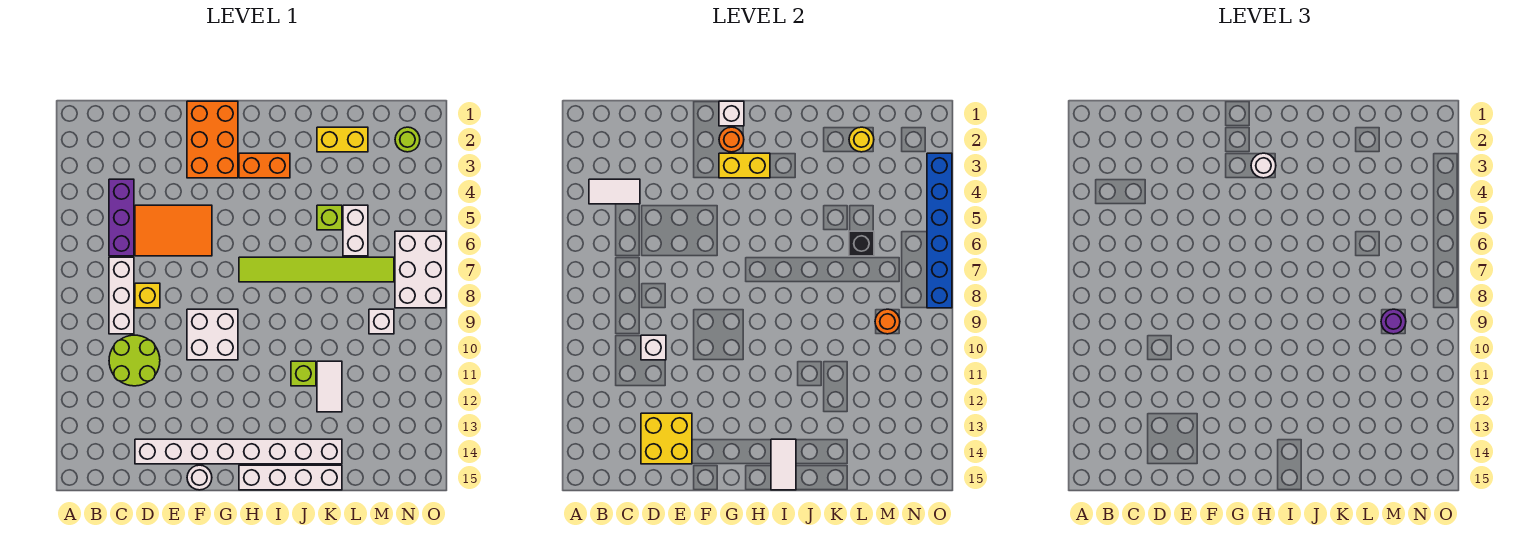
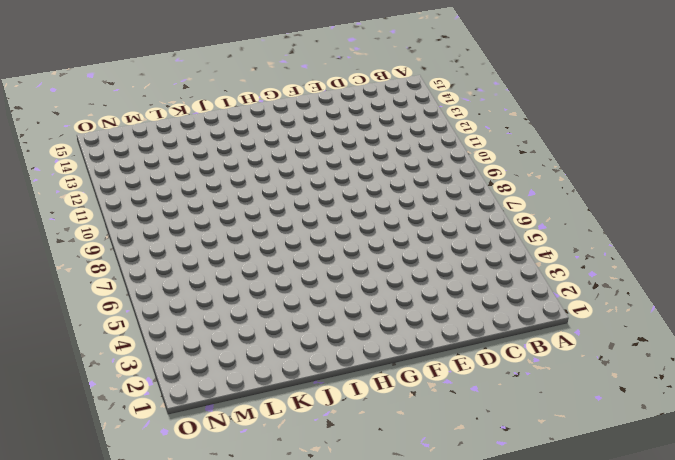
none -> purple 1x3 brick [109,179,134,256]
none -> white 1x3 brick [109,257,134,334]
none -> lime 2x2 round brick [109,335,160,386]
none -> orange 2x3 tile [135,205,212,256]

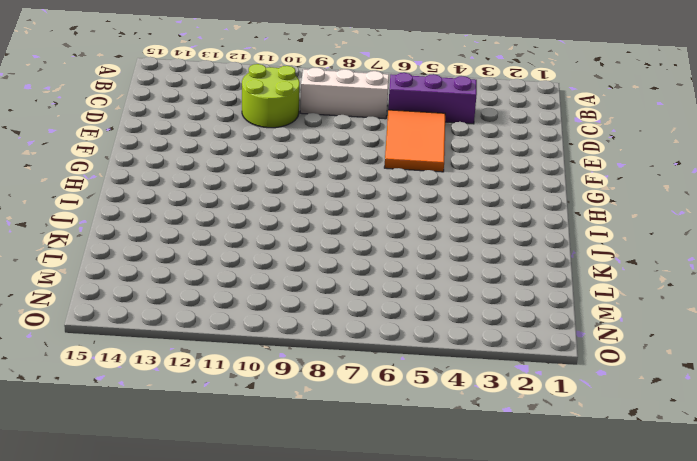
none -> yellow 1x1 brick [135,283,160,308]
none -> white 1x8 brick [135,439,342,464]
none -> orange 2x3 brick [187,101,238,178]
none -> white 2x2 brick [187,309,238,360]

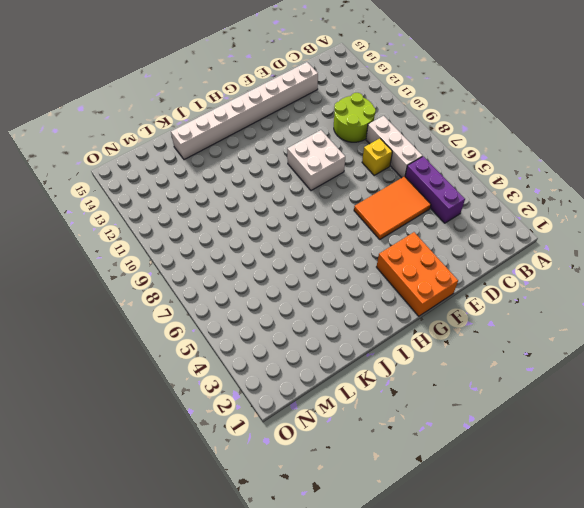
none -> white 1x1 round brick [187,465,212,490]
none -> orange 1x2 brick [239,153,290,178]
none -> lime 1x6 tile [239,257,394,282]
none -> white 1x4 brick [239,465,342,490]

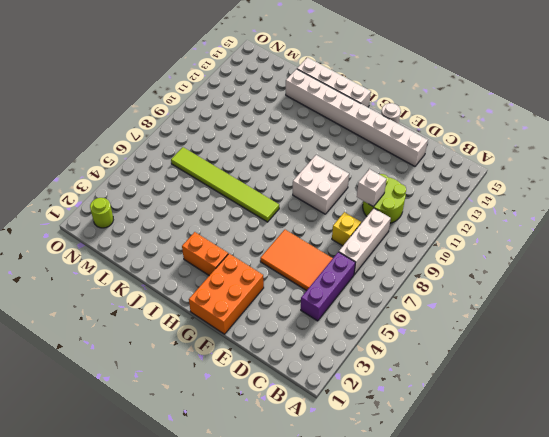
none -> lime 1x1 brick [291,361,316,386]
none -> yellow 1x2 brick [317,127,368,152]
none -> lime 1x1 brick [317,205,342,230]
none -> white 1x2 tile [317,361,342,412]

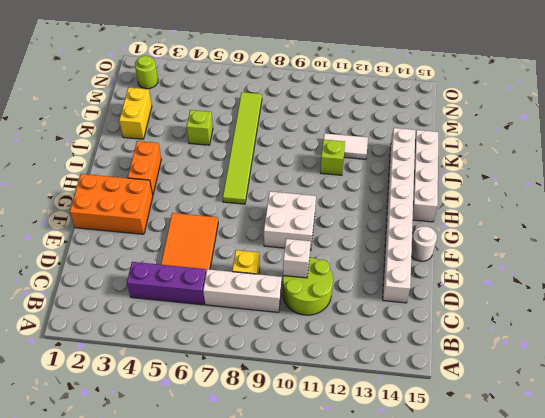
none -> white 1x2 brick [343,205,368,256]
none -> white 1x1 brick [369,309,394,334]
none -> white 2x3 brick [395,231,446,308]
none -> white 1x2 tile [589,179,640,204]

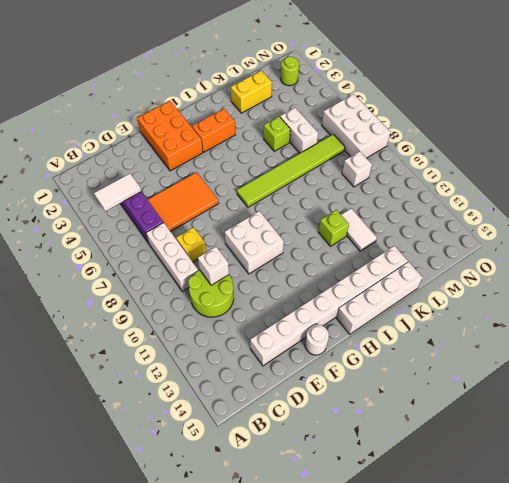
none -> yellow 2x2 brick [641,413,692,464]
none -> white 1x1 brick [719,101,744,126]
none -> orange 1x1 round brick [719,127,744,152]
none -> yellow 1x2 brick [719,153,770,178]

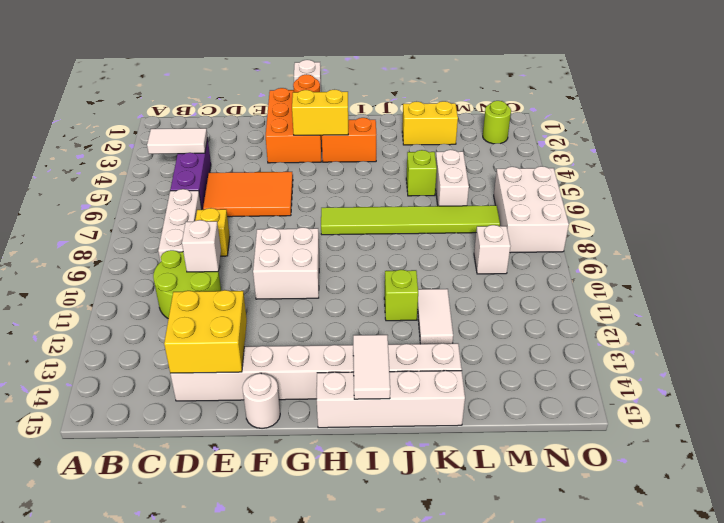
none -> yellow 1x1 round brick [849,127,874,152]
none -> black 1x1 brick [849,231,874,256]
none -> orange 1x1 round brick [875,309,900,334]
none -> blue 1x6 brick [927,153,952,308]

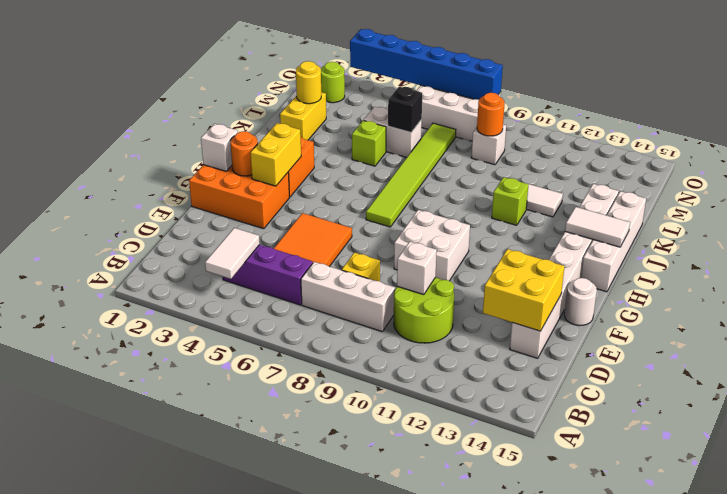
none -> white 1x1 round brick [1251,153,1276,178]
none -> purple 1x1 round brick [1381,309,1406,334]

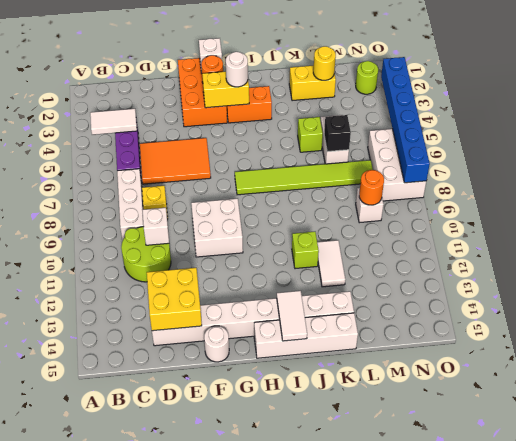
none -> purple 1x1 round brick [1381,309,1406,334]

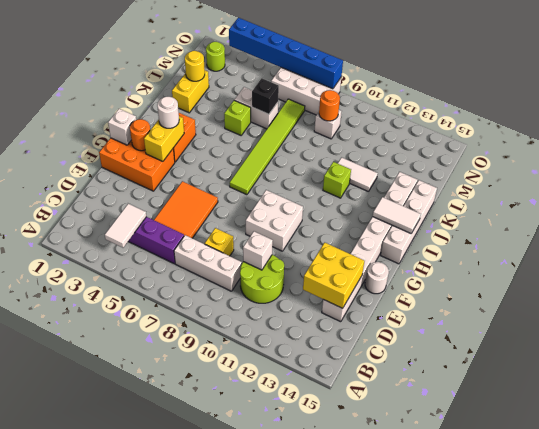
none -> purple 1x1 round brick [1381,309,1406,334]

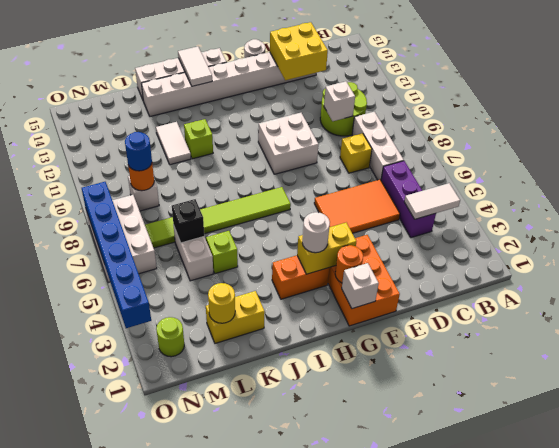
blue 1x1 round brick [125,132,152,171] -> purple 1x1 round brick [1381,309,1406,334]

